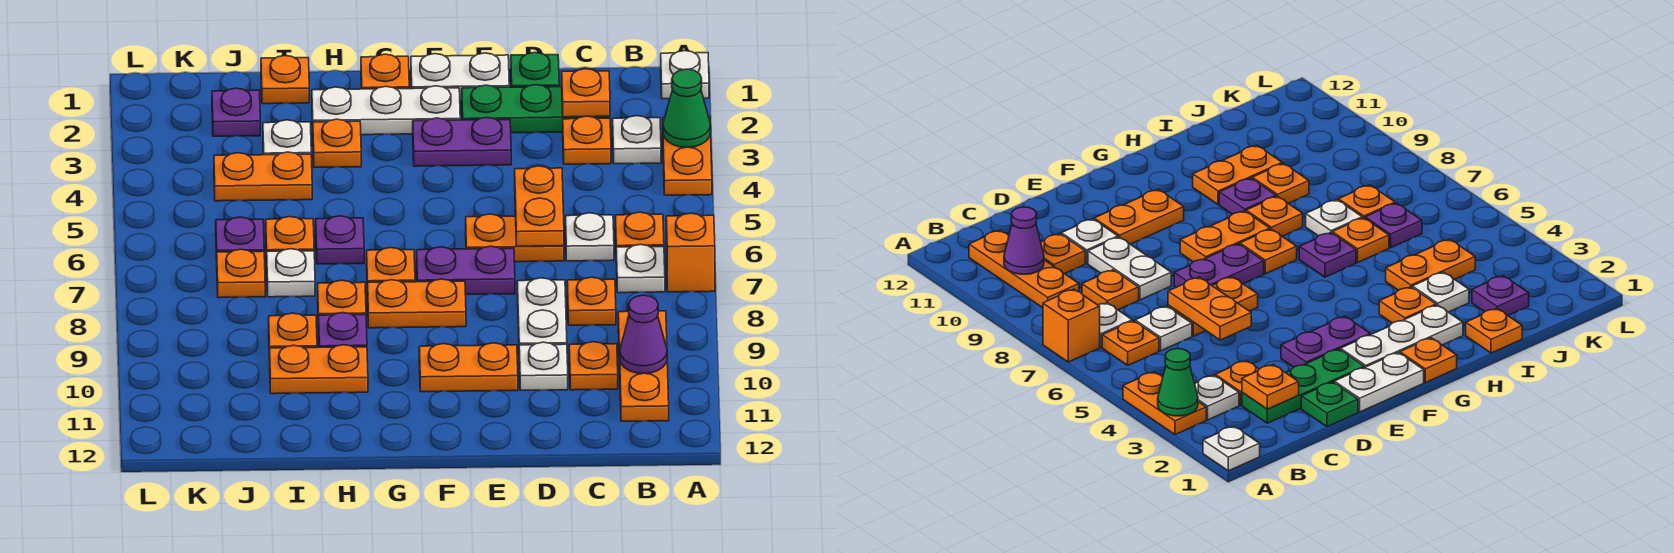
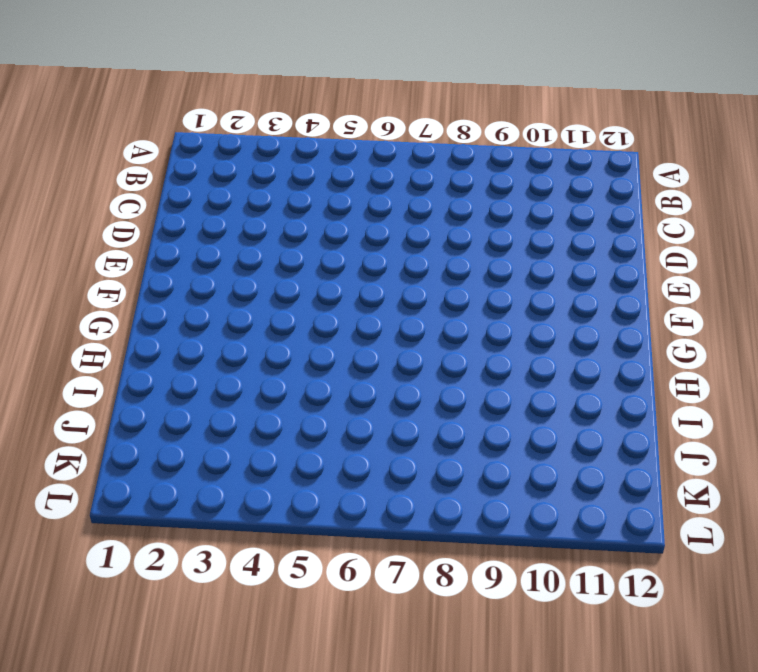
none -> white 1x1 plate [661,51,709,99]
none -> orange 1x2 plate [663,117,712,195]
none -> orange 1x1 brick [666,213,715,292]
none -> white 1x1 plate [613,116,661,164]

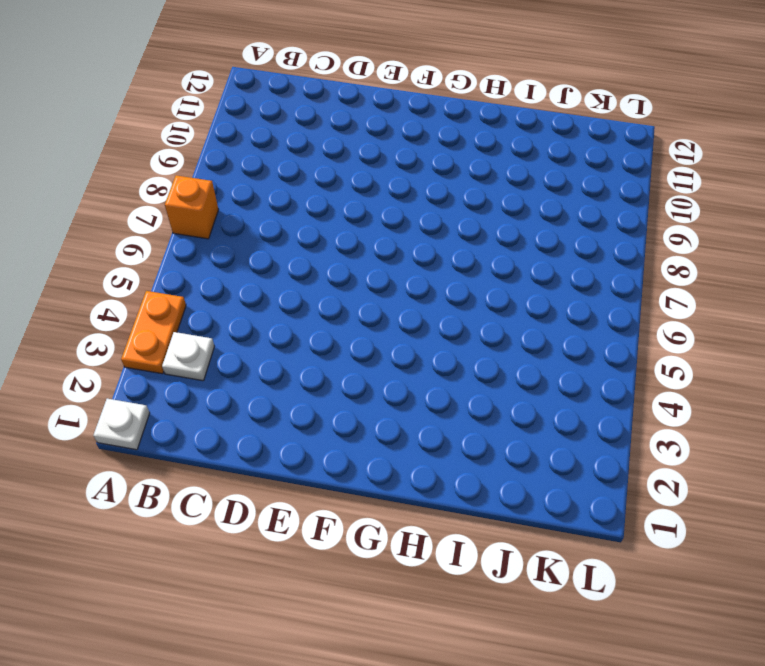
none -> orange 1x1 plate [615,212,664,247]
none -> white 1x1 plate [616,244,665,293]
none -> orange 1x3 plate [618,311,669,421]
none -> green 1x3 plate [462,85,610,133]

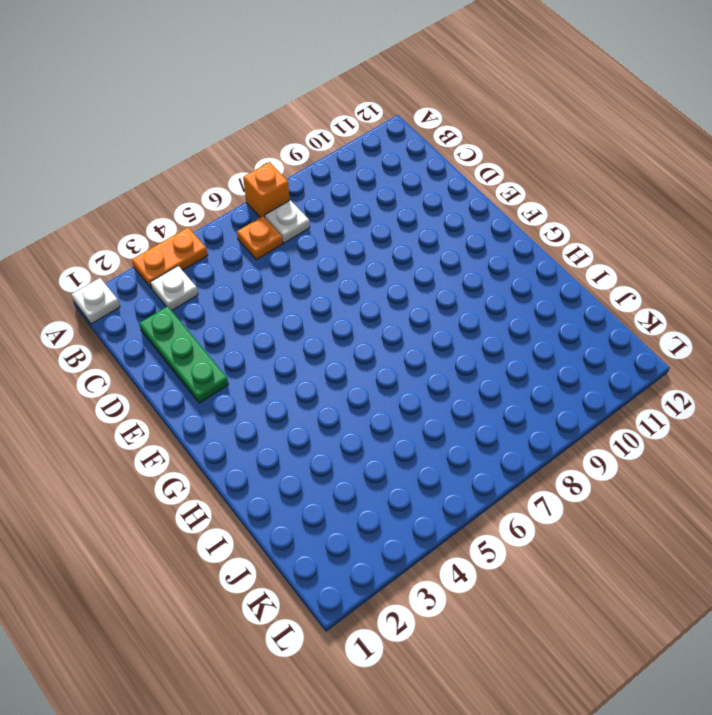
none -> orange 1x3 plate [618,311,669,421]
none -> orange 1x1 plate [563,116,611,164]
none -> white 1x1 plate [566,213,614,261]
none -> orange 1x1 plate [567,277,616,325]

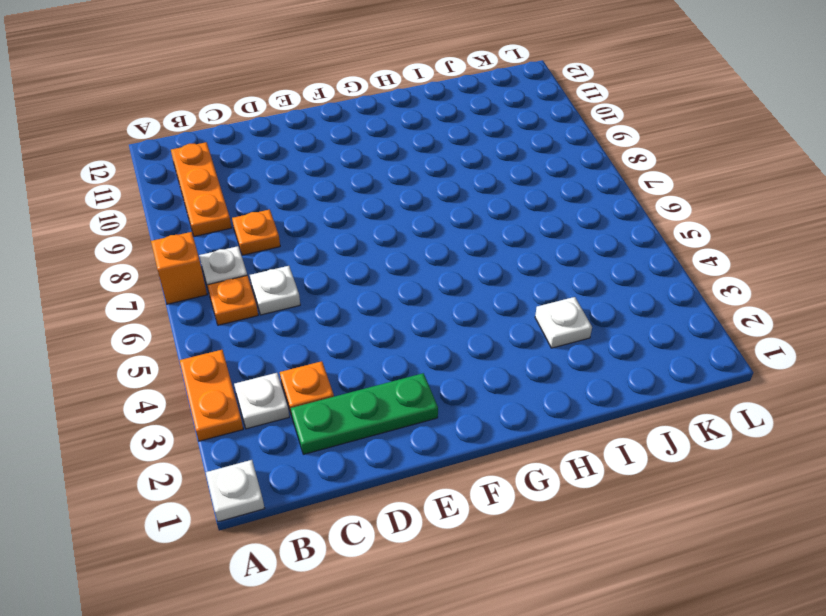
none -> orange 1x1 plate [569,342,618,390]
none -> green 1x1 plate [511,52,559,87]
none -> orange 1x2 plate [466,214,564,262]
none -> white 1x2 plate [517,278,567,345]

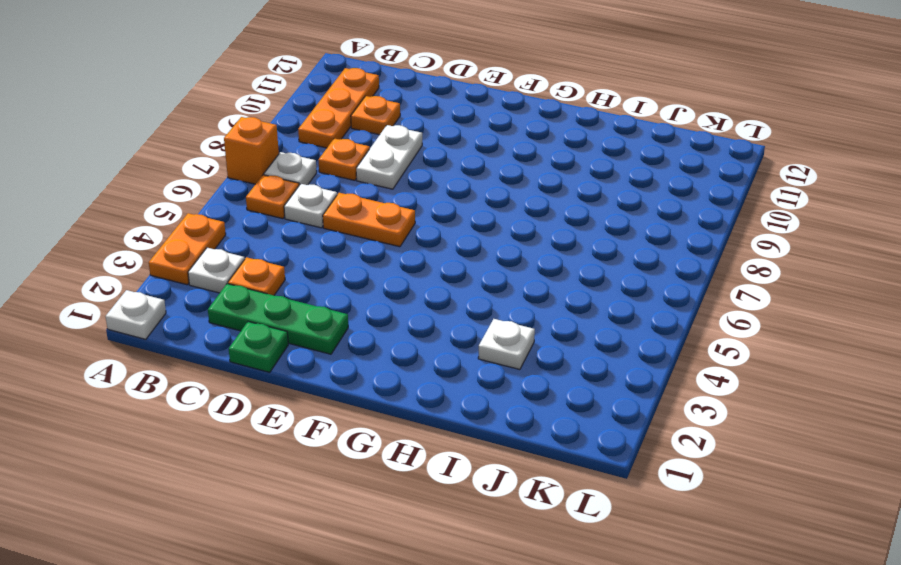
none -> white 1x1 plate [519,342,568,390]
none -> white 1x2 plate [411,53,509,101]
none -> purple 1x2 plate [413,117,511,166]
none -> purple 1x2 plate [417,246,515,294]

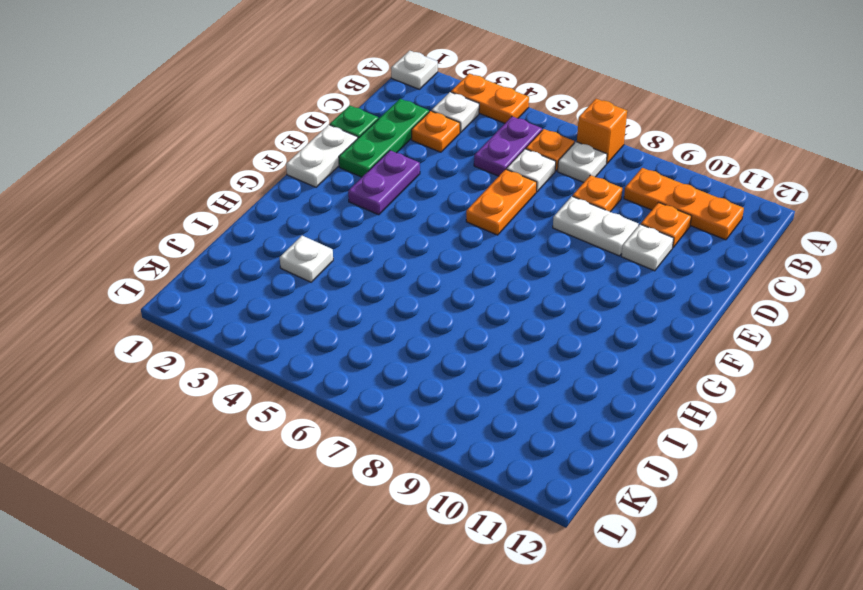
purple 1x2 plate [474,116,542,176] -> purple 1x2 plate moved to [417,246,515,294]
none -> orange 1x2 plate [419,343,518,392]
none -> white 1x3 plate [312,86,460,135]
none -> orange 1x2 plate [368,279,466,328]
none -> orange 1x1 plate [361,54,409,89]

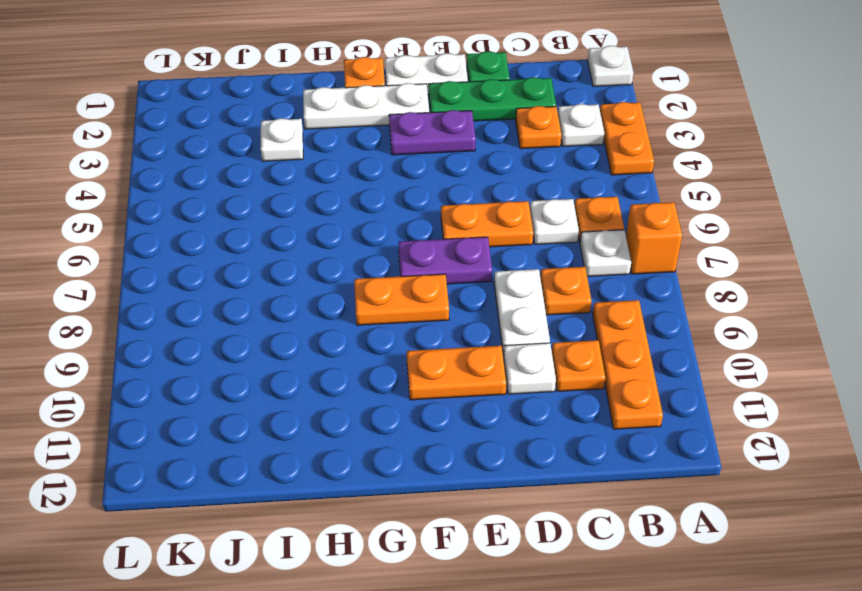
none -> orange 1x1 plate [367,248,415,295]
none -> orange 1x1 plate [313,119,361,167]
none -> purple 1x1 plate [316,216,364,264]
none -> orange 1x1 plate [318,280,366,328]

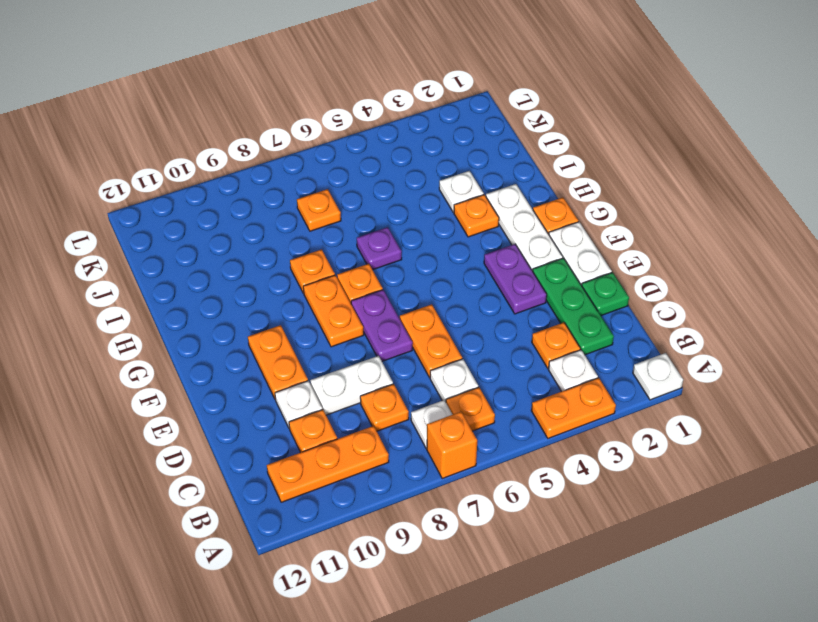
none -> purple 1x1 plate [319,313,367,347]
none -> orange 1x2 plate [270,345,368,394]
none -> orange 1x1 plate [261,56,309,104]
none -> orange 1x2 plate [214,152,312,201]

